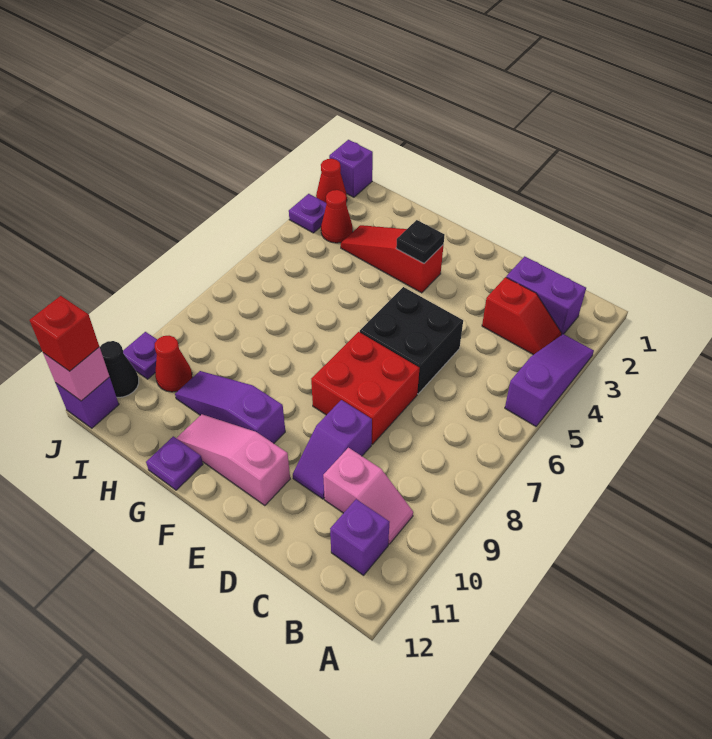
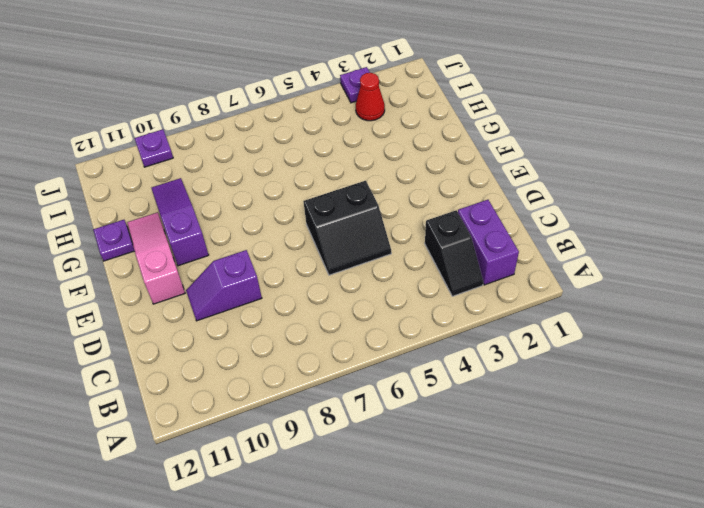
black 1x2 slope [425,210,483,296] -> red 1x2 slope [482,277,562,355]
black 2x2 slope [303,181,391,275] -> black 2x2 brick [360,287,463,394]
none -> purple 1x3 slope [505,334,594,426]
none -> pink 1x2 slope [323,448,413,544]
none -> purple 1x1 brick [330,499,390,575]

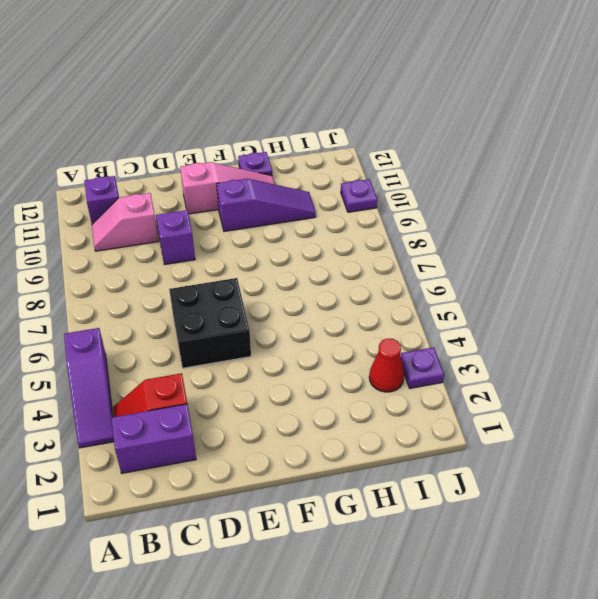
none -> red 2x2 brick [311,332,420,444]
none -> red 1x3 slope [341,225,443,293]
none -> red 1x1 cone [155,336,192,392]

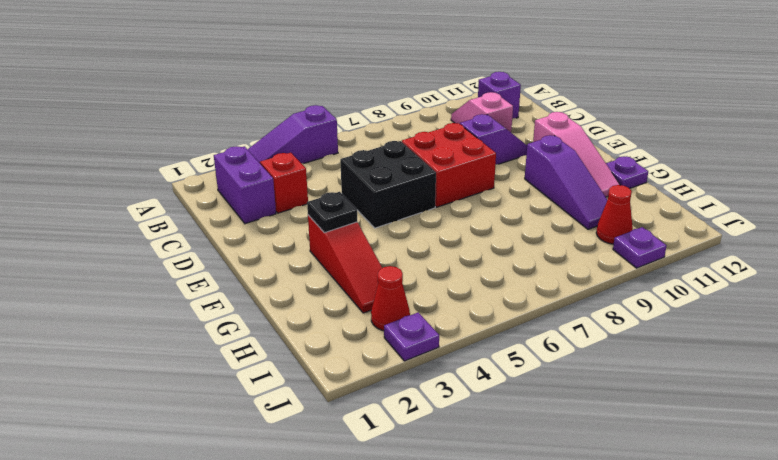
none -> purple 1x1 brick [329,140,373,197]
none -> red 1x1 cone [316,159,347,203]
none -> black 1x1 cone [100,341,139,398]

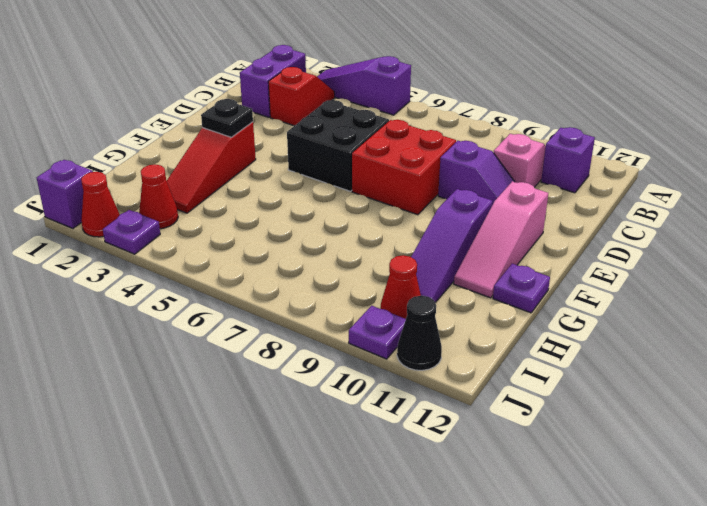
none -> purple 1x1 brick [56,377,119,428]
none -> pink 1x1 brick [43,347,110,401]
none -> red 1x1 brick [30,296,99,371]

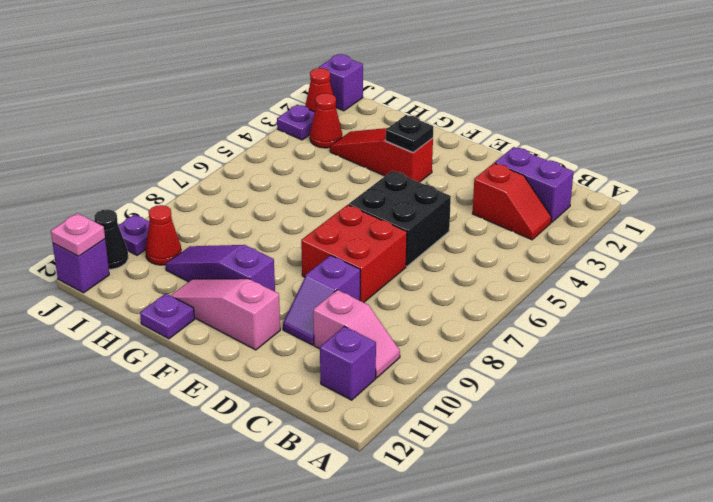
pink 1x1 plate [51,213,105,256] -> pink 1x1 brick [43,347,110,401]
none -> purple 1x3 slope [505,334,594,426]
none -> red 1x1 brick [30,296,99,371]

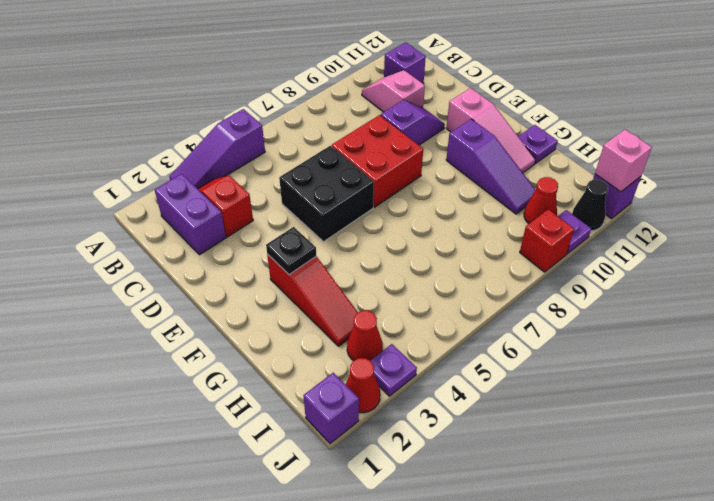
red 1x1 brick [520,209,574,272] -> red 1x1 brick moved to [30,296,99,371]

